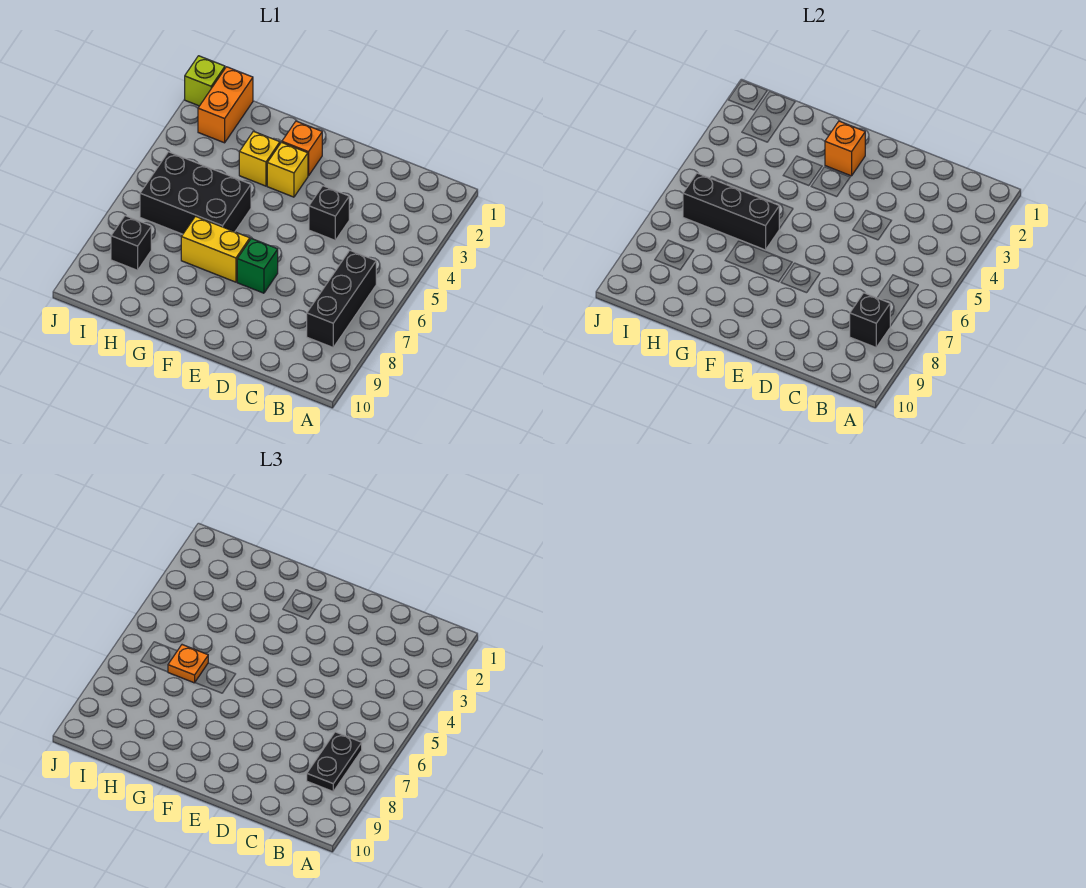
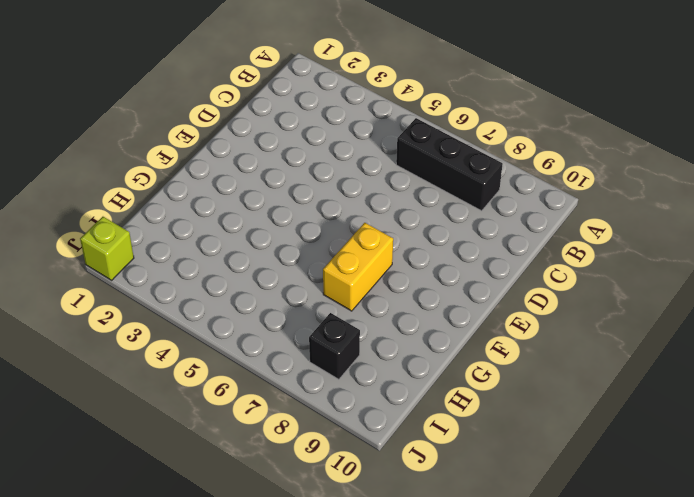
none -> black 1x1 brick [309,186,349,240]
none -> green 1x1 brick [237,238,278,293]
none -> orange 1x1 brick [282,121,322,176]

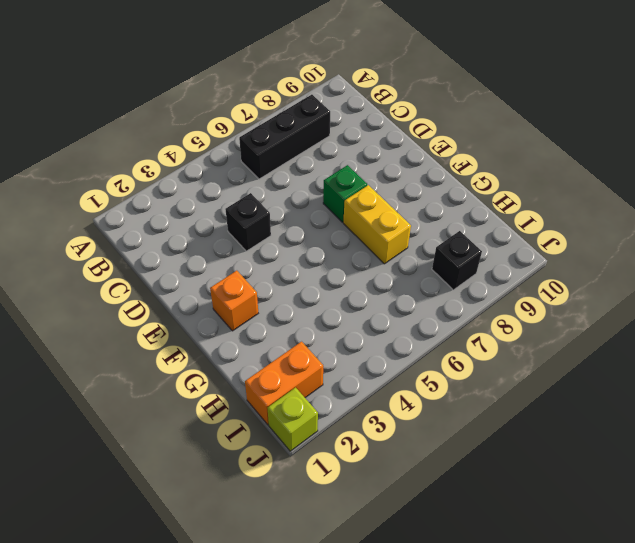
none -> yellow 1x1 brick [267,142,308,197]
none -> yellow 1x1 brick [239,131,280,186]
none -> black 2x3 brick [140,152,251,234]

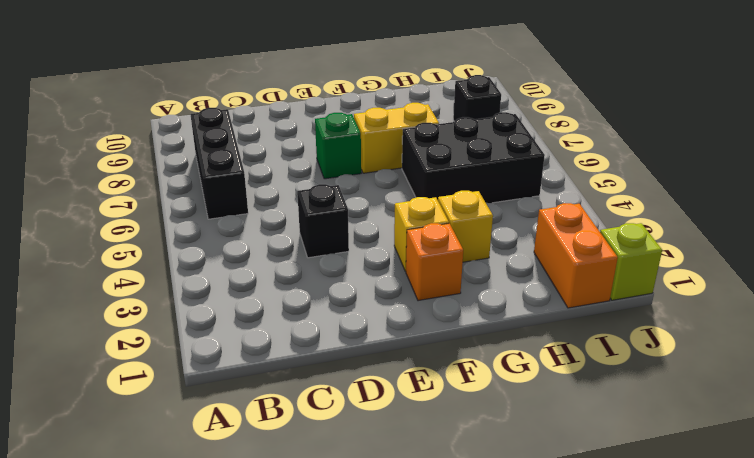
none -> black 1x1 brick [850,293,890,347]
none -> orange 1x1 brick [825,121,865,176]
none -> black 1x3 brick [683,173,780,250]

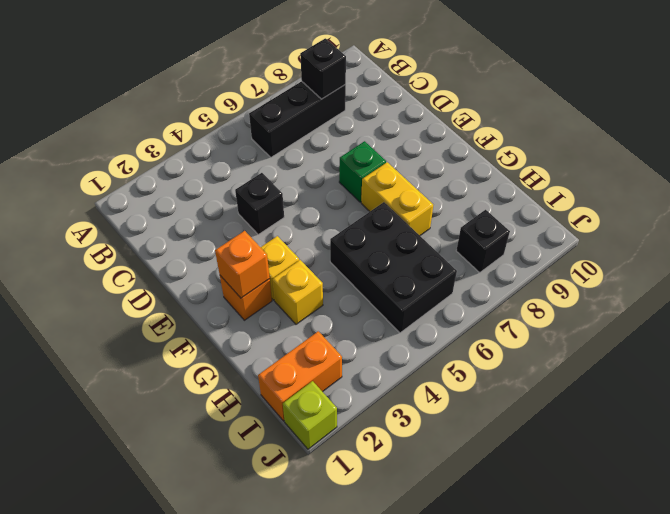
none -> black 1x3 brick [683,173,780,250]
none -> black 1x2 plate [307,732,362,791]
none -> orange 1x1 plate [168,645,208,683]

